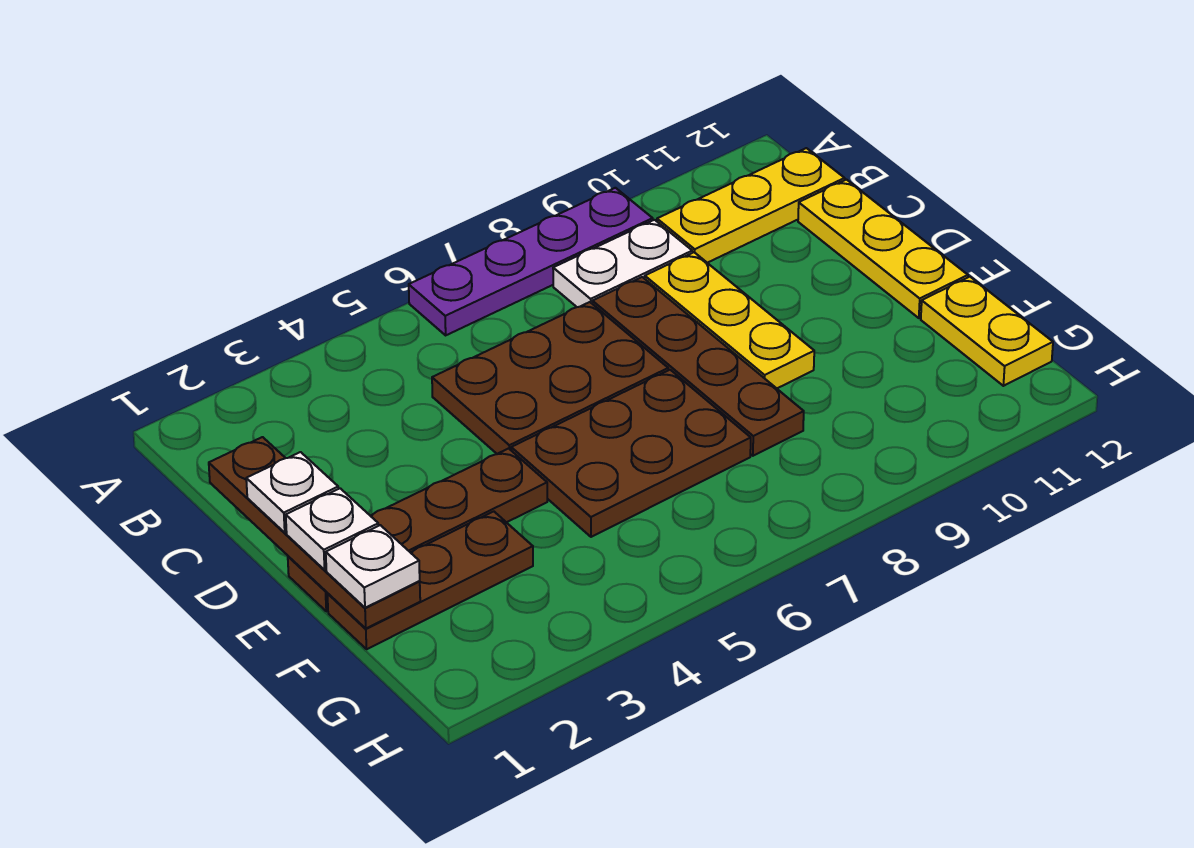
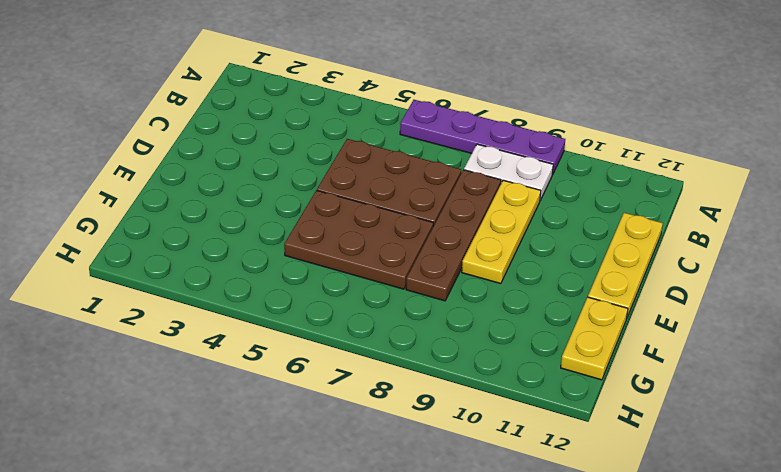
none -> yellow 1x3 plate [657,148,845,263]
none -> brown 1x4 plate [288,448,547,611]
none -> brown 1x3 plate [327,512,533,649]

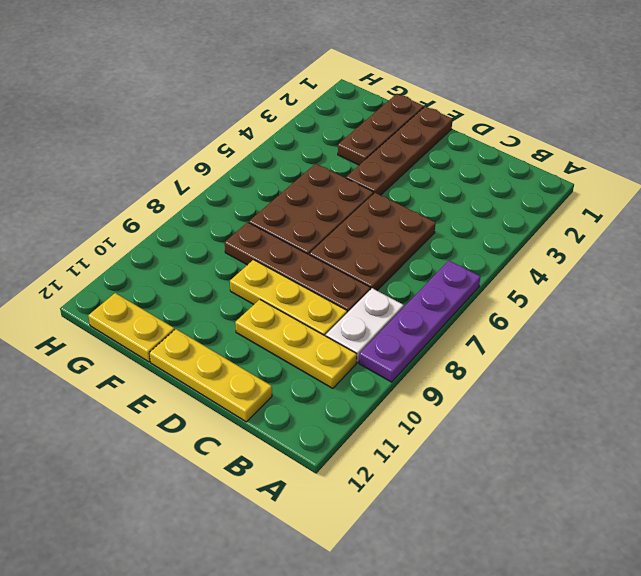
yellow 1x3 plate [235,299,357,388] -> yellow 1x3 plate turned to [657,148,845,263]
none -> brown 1x4 plate [209,437,420,628]
none -> white 1x1 plate [246,452,338,533]
none -> white 1x1 plate [286,488,378,570]

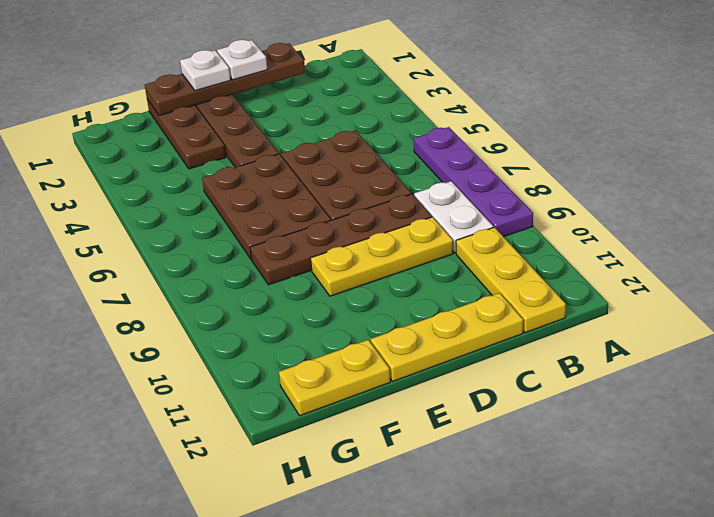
none -> white 1x1 plate [326,525,420,608]

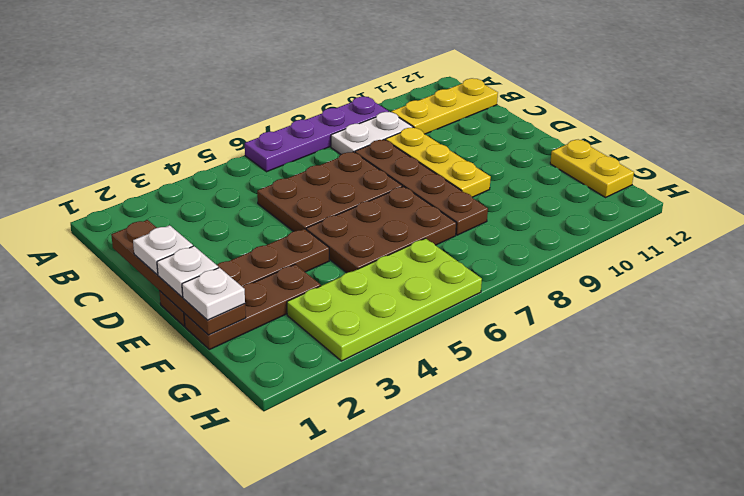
lime 2x4 plate [287,238,482,361] -> none
none -> yellow 1x3 plate [798,180,968,318]

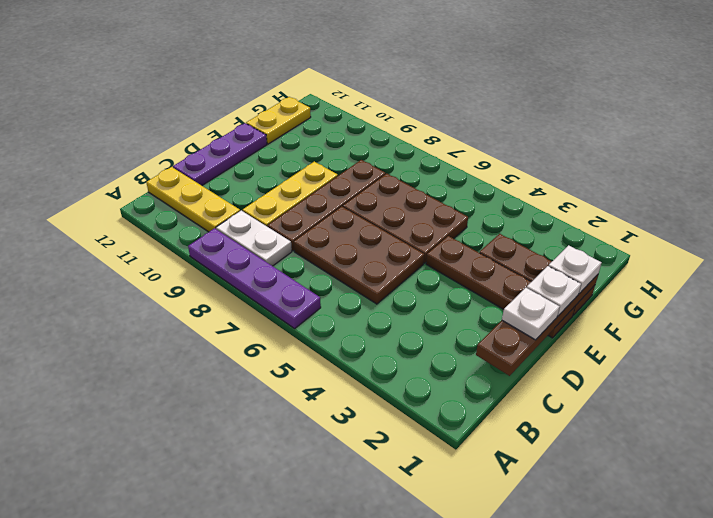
purple 1x3 plate [173,123,267,186] -> yellow 1x3 plate [798,180,968,318]

